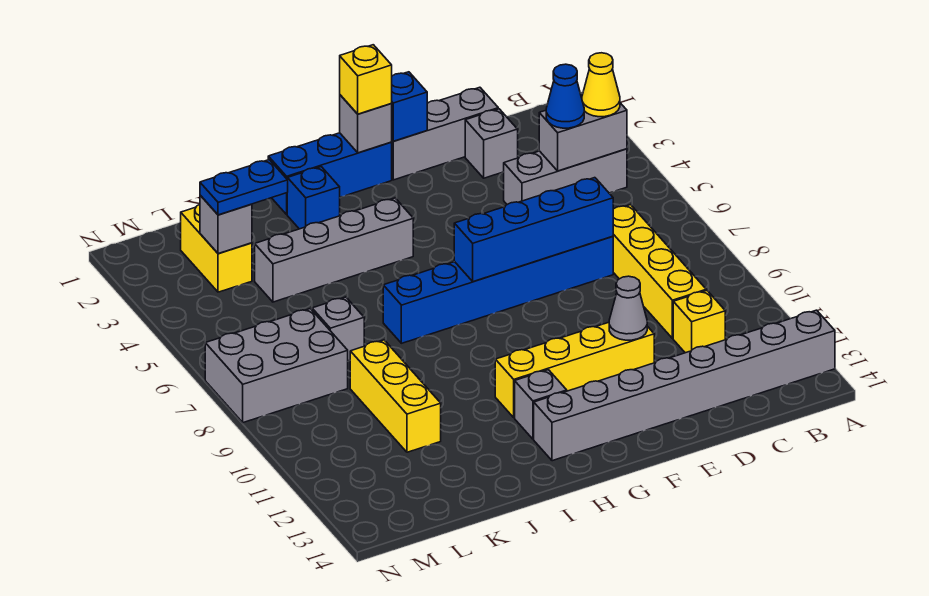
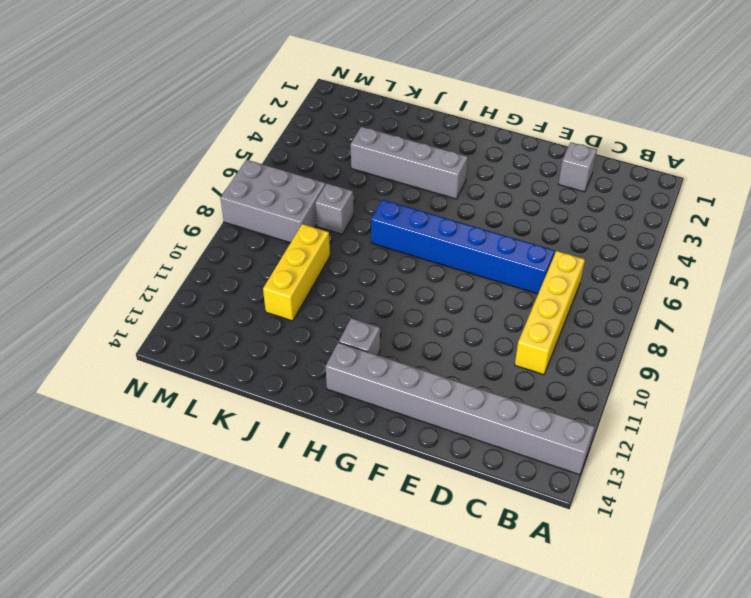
none -> grey 1x3 brick [504,149,627,205]
none -> yellow 1x1 brick [673,291,725,353]
none -> grey 1x3 brick [391,87,498,180]

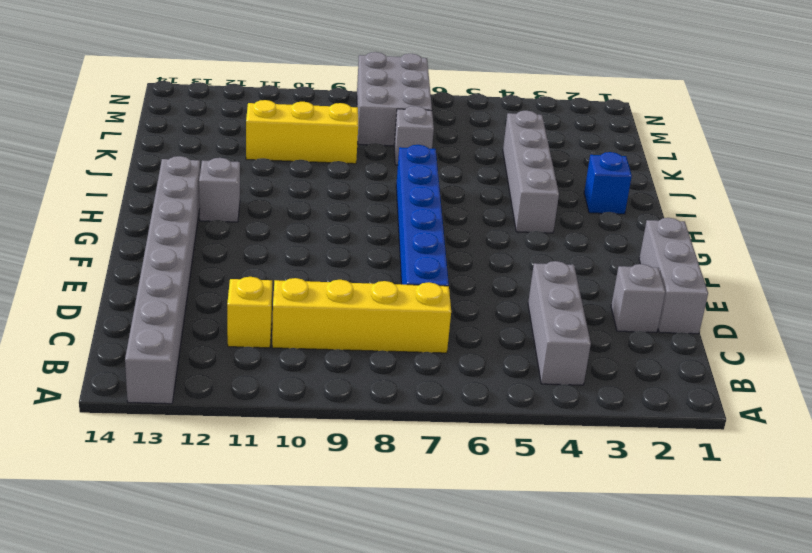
none -> yellow 1x4 brick [495,322,654,418]
none -> blue 1x3 brick [268,133,392,214]
none -> yellow 1x2 brick [181,204,252,292]

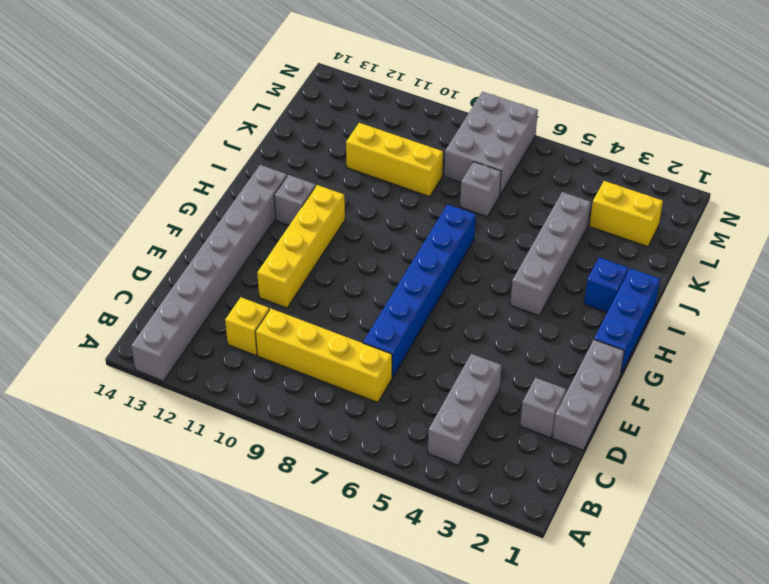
none -> grey 1x2 brick [539,103,627,171]
none -> blue 1x4 brick [454,178,613,282]
none -> grey 1x1 cone [609,276,647,340]

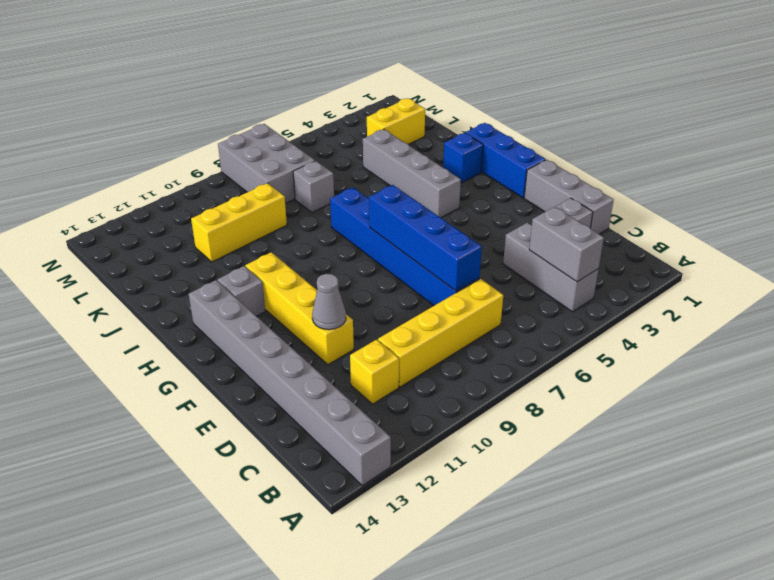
none -> blue 1x1 brick [391,72,427,141]
none -> grey 1x1 brick [340,95,392,153]
none -> grey 1x1 brick [200,195,252,254]

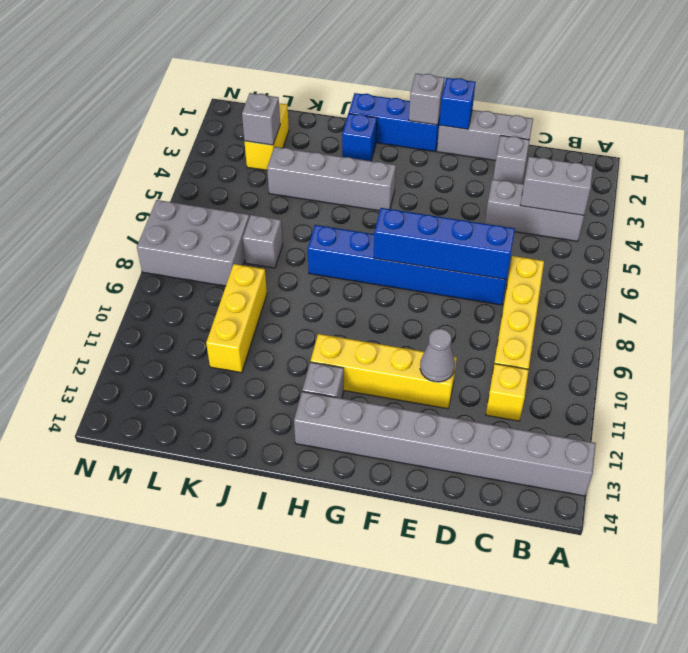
none -> yellow 1x1 cone [582,53,620,117]
none -> blue 1x1 cone [546,64,584,128]
none -> yellow 1x1 brick [340,45,392,114]

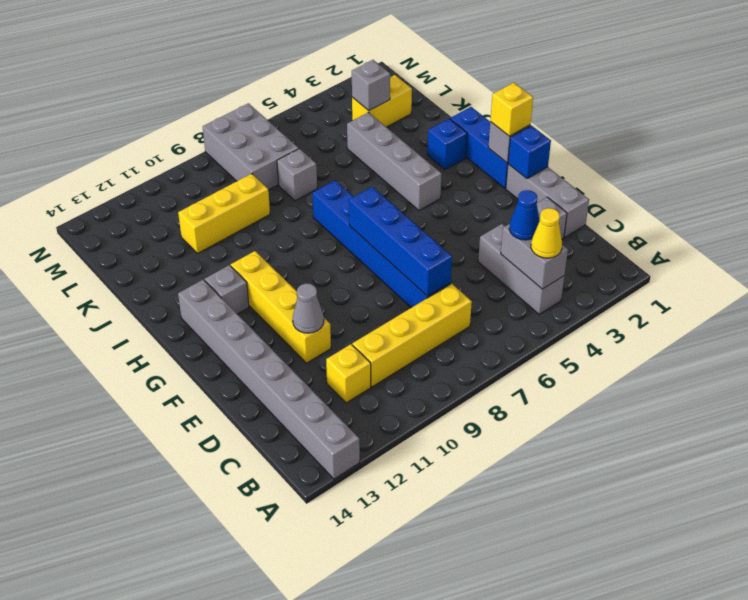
none -> blue 1x2 plate [200,160,288,215]

